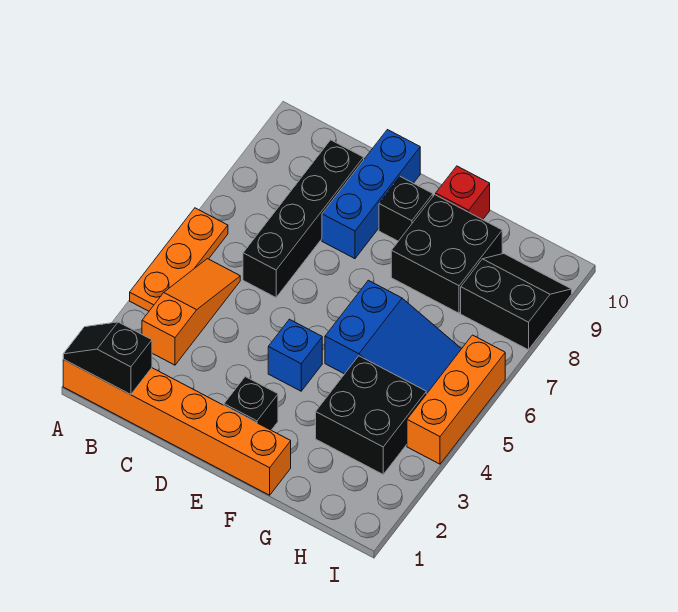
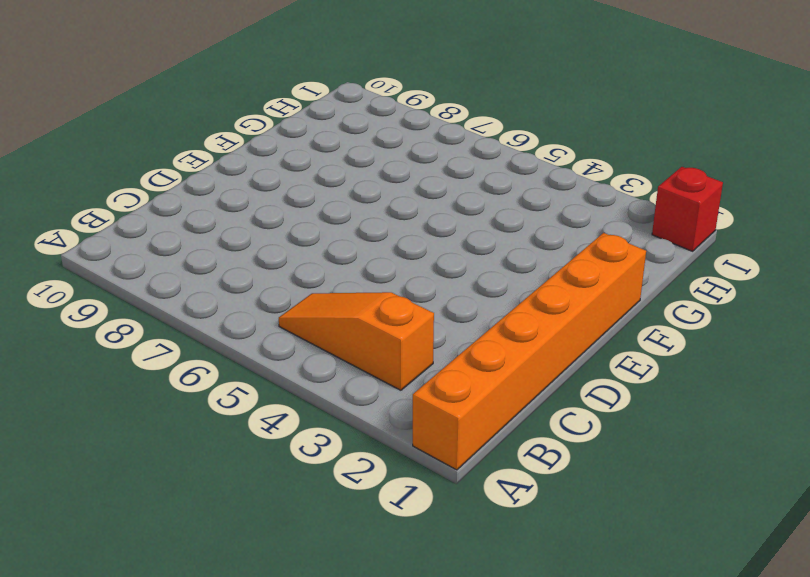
red 1x1 brick [652,167,723,251] -> red 1x1 brick moved to [436,166,490,220]
none -> orange 1x3 plate [130,208,228,311]
none -> black 1x4 brick [243,140,364,297]
none -> blue 1x3 brick [322,130,420,259]

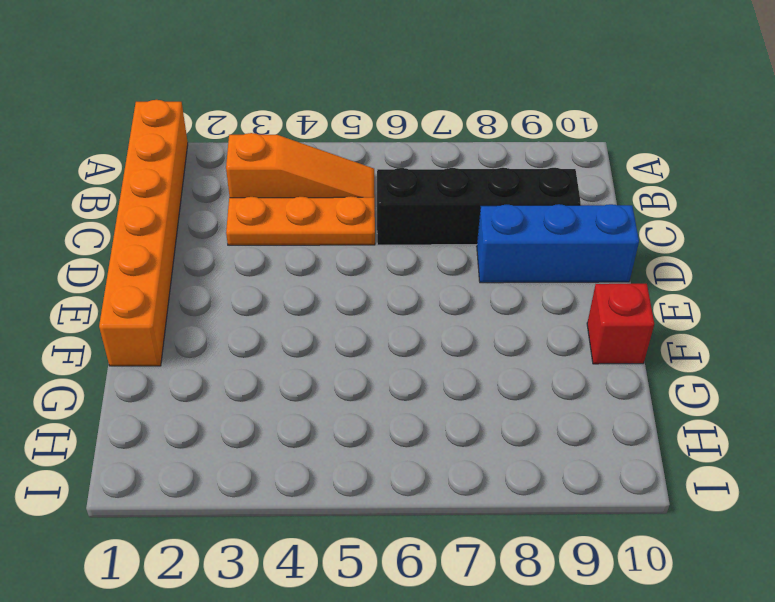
orange 1x3 plate [226,196,375,245] -> orange 1x3 plate moved to [130,208,228,311]
none -> black 1x1 brick [224,377,278,430]
none -> blue 1x1 brick [268,319,322,391]
none -> black 1x1 brick [379,177,433,241]

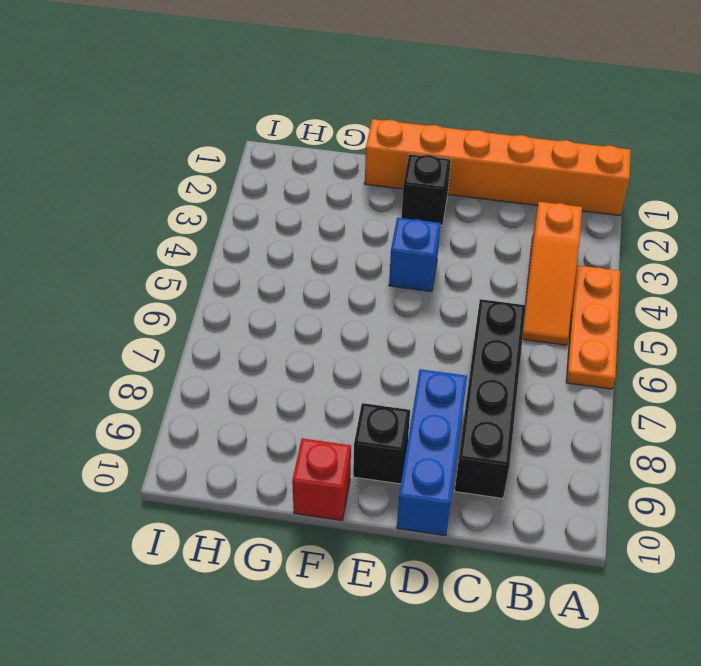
none -> blue 2x3 slope [325,280,461,394]
none -> black 2x2 brick [391,195,502,313]
none -> black 2x2 brick [316,356,426,474]

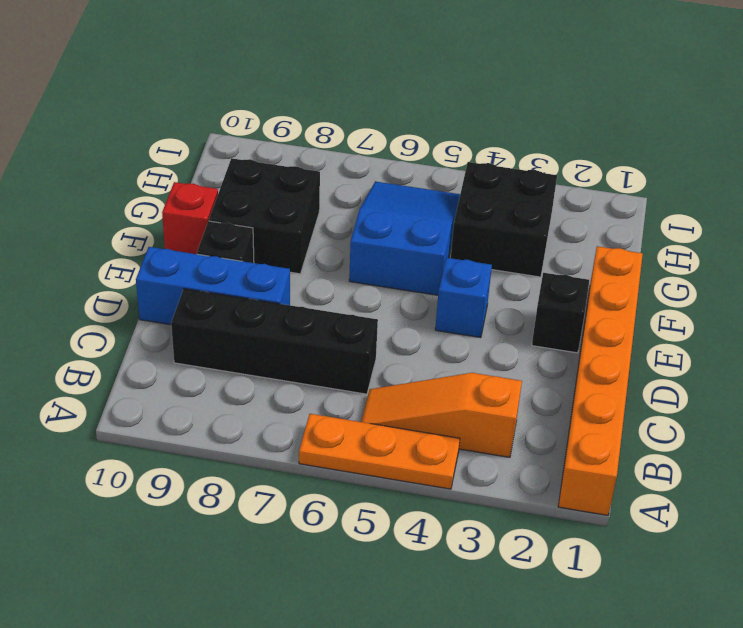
none -> black 2x2 slope [461,254,572,350]
none -> orange 1x3 brick [407,335,505,464]
none -> black 1x2 slope [63,322,152,395]

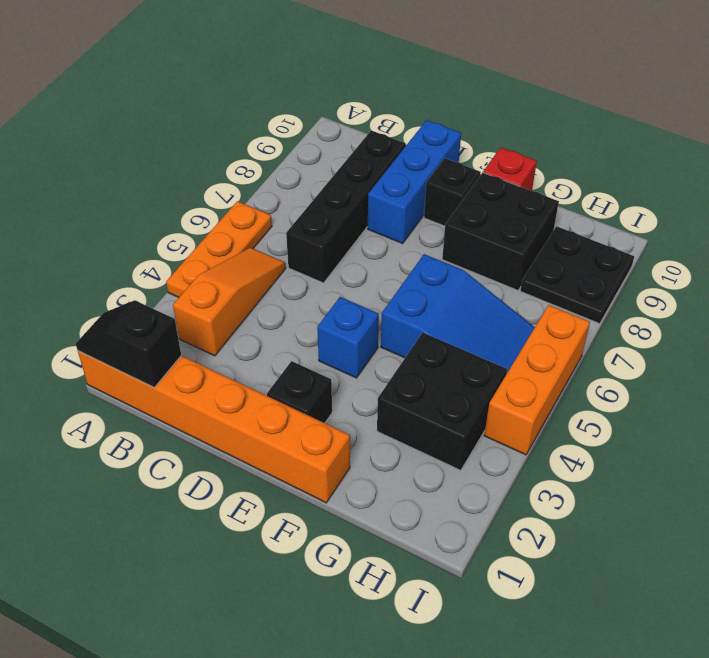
black 2x2 plate [520,226,634,324] -> black 2x2 slope [461,254,572,350]

